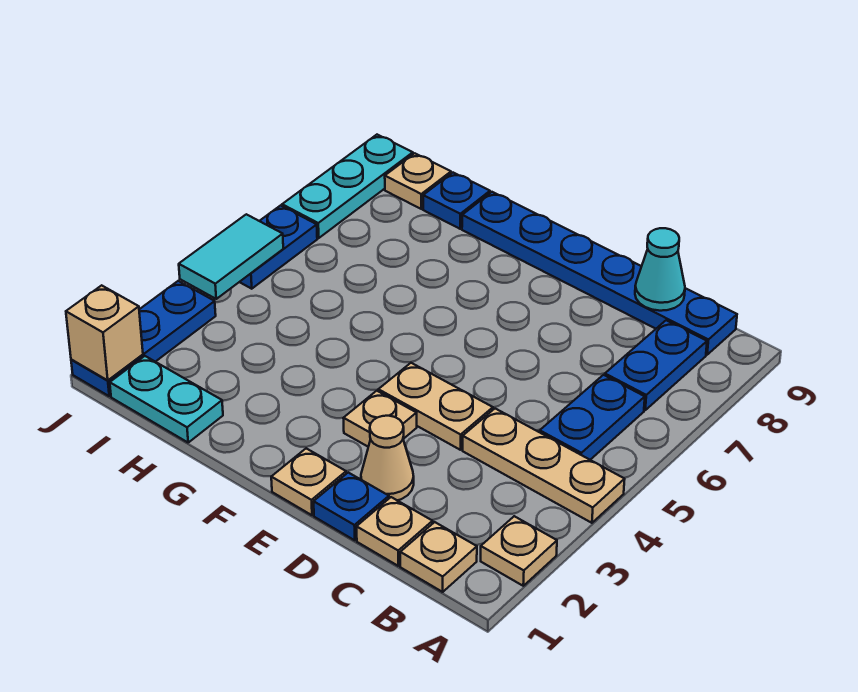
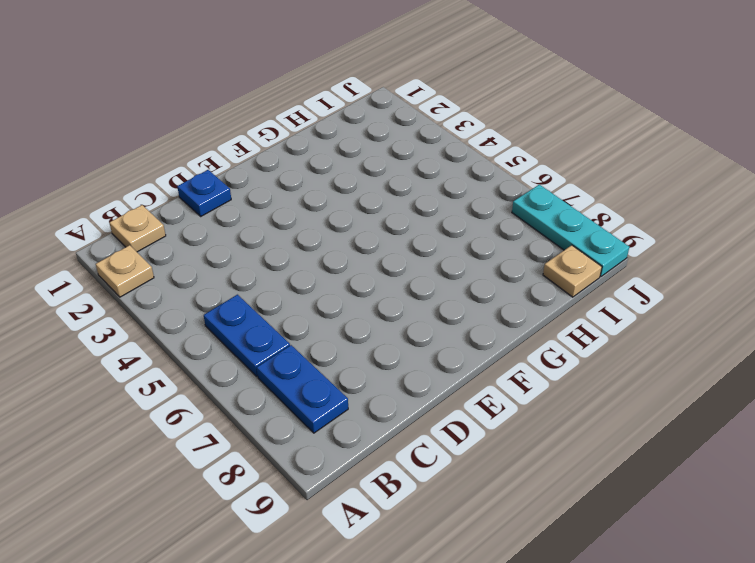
none -> tan 1x3 plate [463,409,625,523]
none -> blue 1x6 plate [462,192,737,355]
none -> tan 1x1 plate [357,497,433,566]

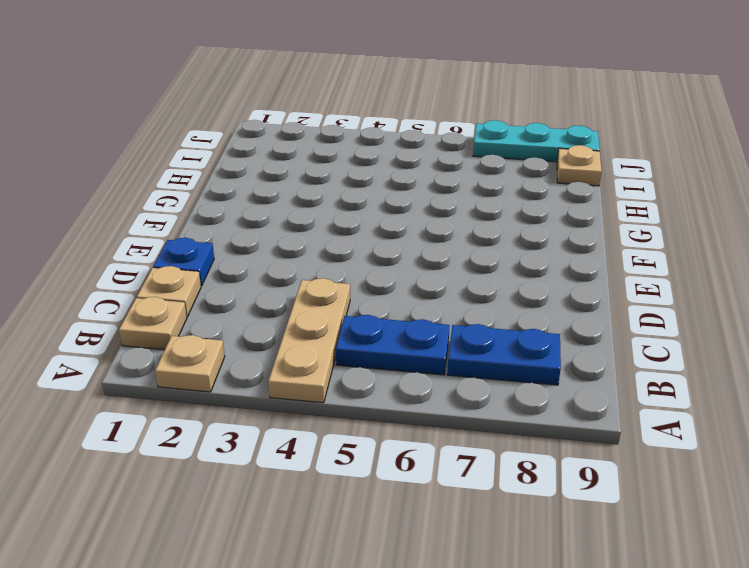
none -> blue 1x6 plate [462,192,737,355]
none -> tan 1x1 cone [361,416,414,500]
none -> tan 1x2 plate [378,363,493,450]

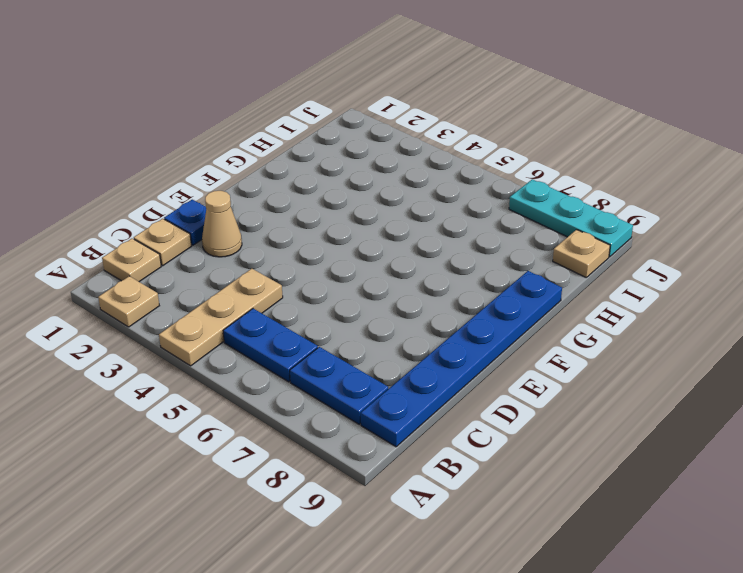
none -> tan 1x2 plate [378,363,493,450]
none -> tan 1x1 plate [271,448,346,515]
none -> tan 1x1 plate [343,391,417,447]

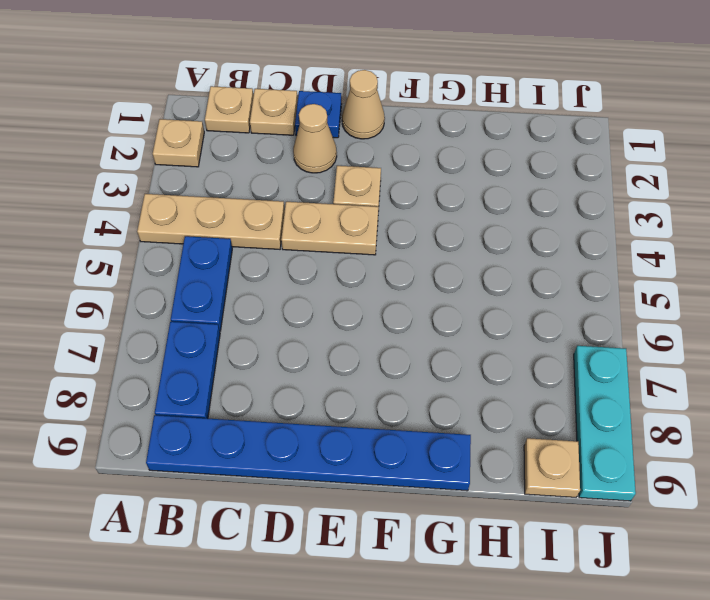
tan 1x1 cone [342,70,385,139] -> tan 1x1 plate [271,448,346,515]
none -> cyan 1x2 plate [110,356,223,442]
none -> blue 1x1 plate [423,173,490,229]
none -> blue 1x3 plate [71,281,216,396]

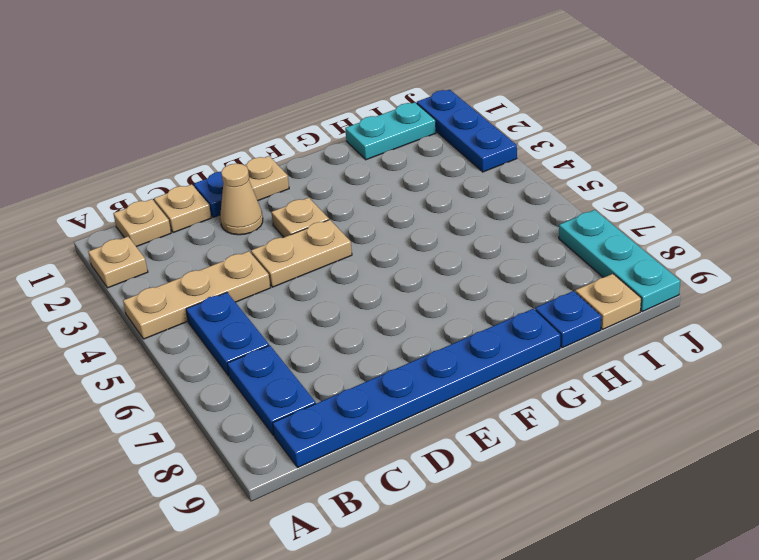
none -> blue 1x2 plate [240,206,317,289]
none -> cyan 1x1 cone [635,228,685,311]
none -> tan 1x1 brick [66,285,143,380]

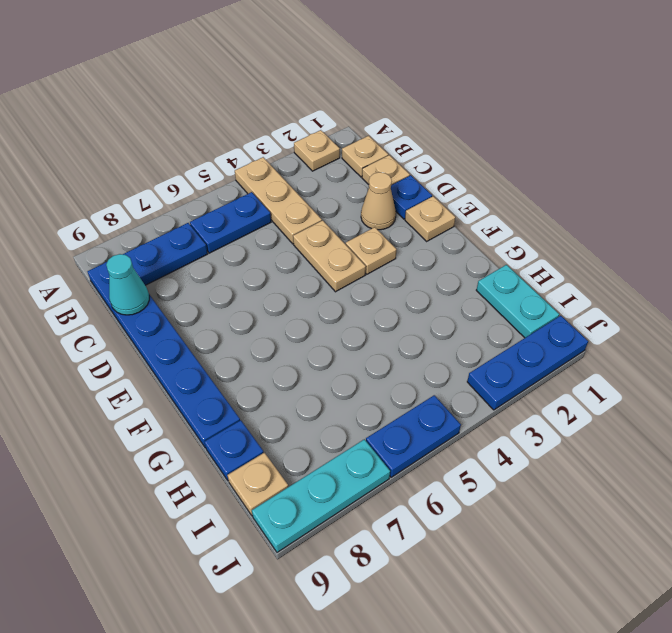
none -> tan 1x1 brick [66,285,143,380]
none -> cyan 1x2 tile [179,214,283,299]

